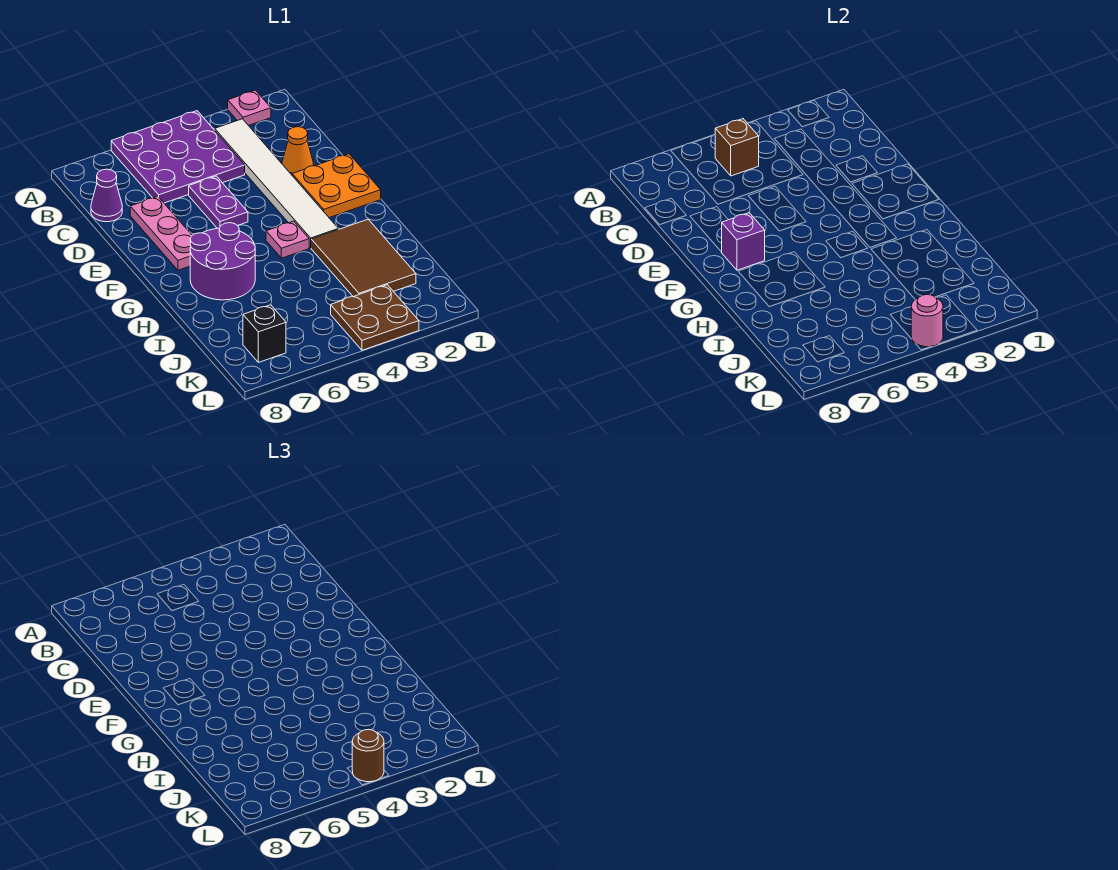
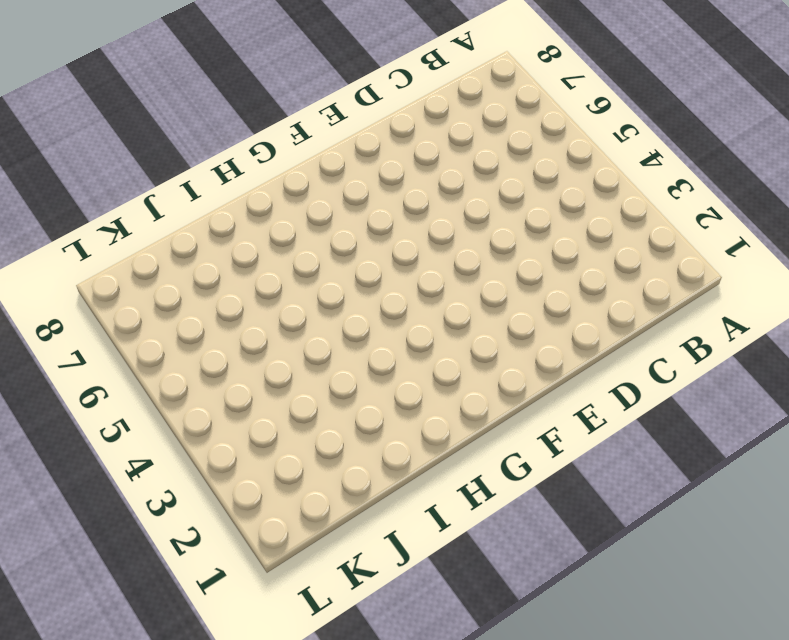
none -> pink 1x1 plate [228,90,271,126]
none -> purple 3x3 plate [111,111,245,203]
none -> white 1x6 tile [215,119,338,248]

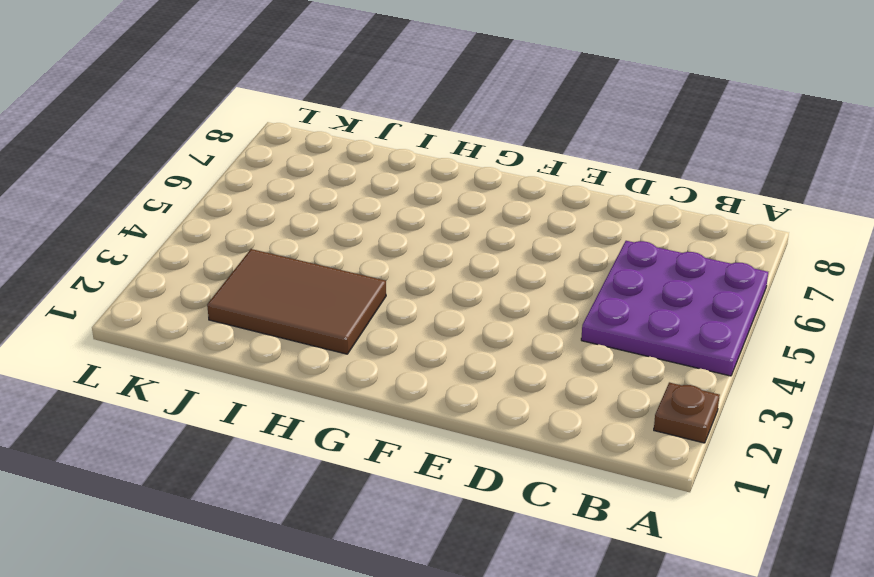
brown 1x1 plate [654,382,720,443] -> pink 1x1 plate [228,90,271,126]
none -> white 1x6 tile [215,119,338,248]
none -> purple 1x1 cone [91,169,122,222]
none -> orange 1x1 cone [282,127,313,175]

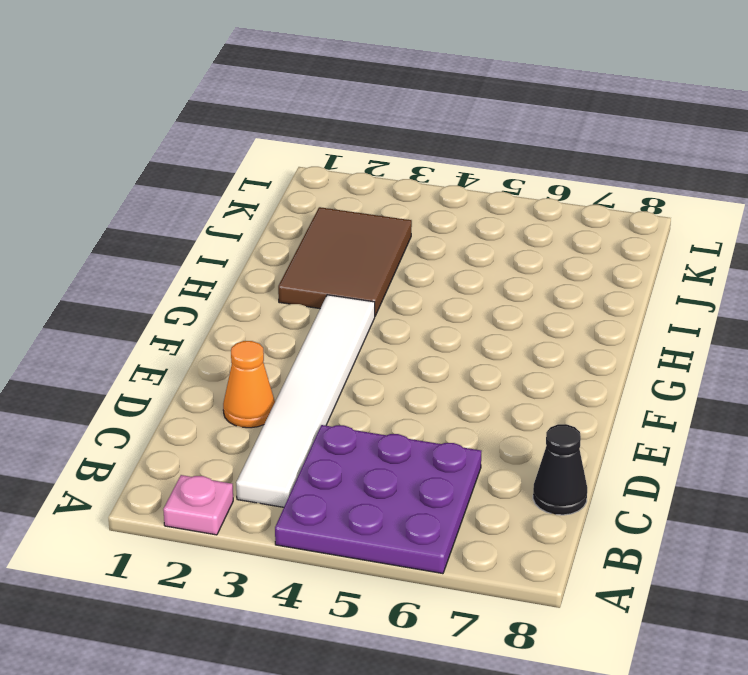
black 1x1 cone [533,424,587,515] -> purple 1x1 cone [91,169,122,222]
none -> purple 1x2 plate [189,176,248,228]
none -> pink 1x3 plate [130,197,192,270]
none -> orange 2x2 plate [292,154,381,218]

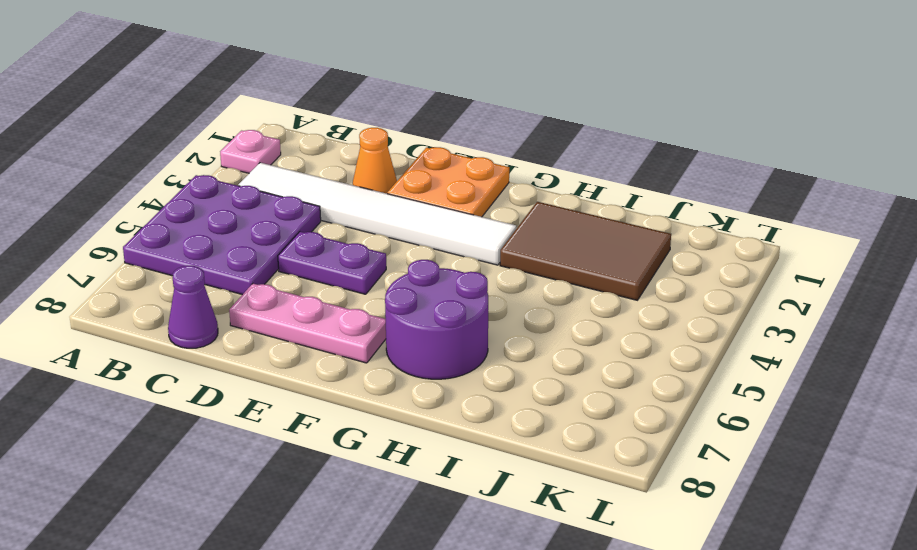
none -> pink 1x1 plate [266,221,309,258]
none -> brown 2x2 plate [331,285,419,350]
none -> black 1x1 brick [243,305,286,362]

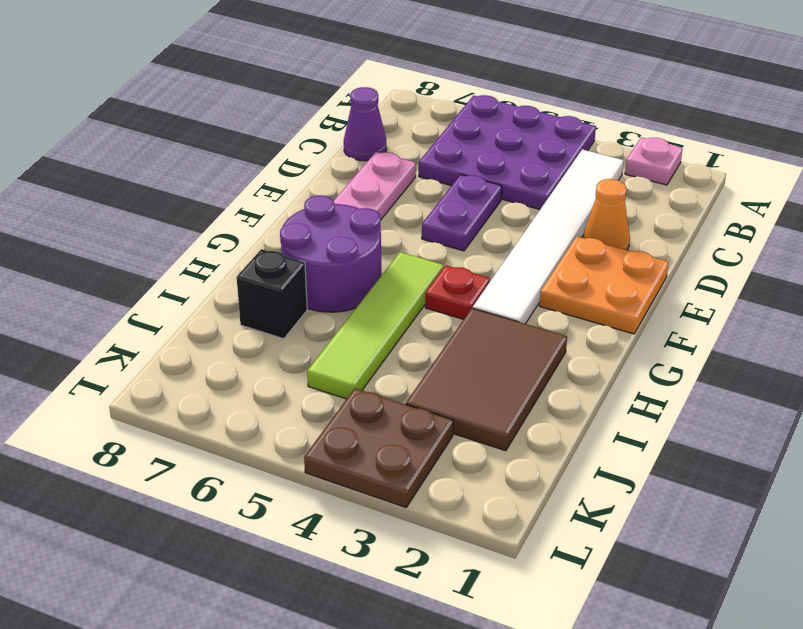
red 1x1 plate [425,265,490,319] -> pink 1x1 plate [266,221,309,258]
lime 1x4 tile [307,252,443,399] -> none
black 1x1 brick [237,249,307,339] -> black 1x1 brick moved to [243,305,286,362]
none -> brown 1x1 brick [715,119,759,176]
none -> purple 1x1 brick [722,213,765,270]
none -> pink 1x1 round brick [911,294,943,347]

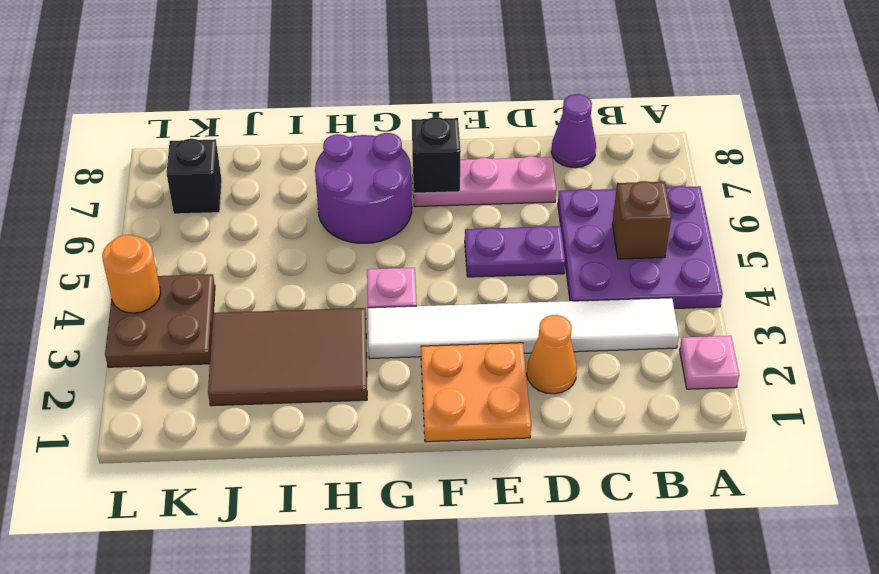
black 1x1 brick [412,117,461,193] -> purple 1x1 brick [722,213,765,270]
orange 1x1 round brick [102,235,161,313] -> pink 1x1 round brick [911,294,943,347]
none -> brown 1x1 round brick [352,729,384,782]

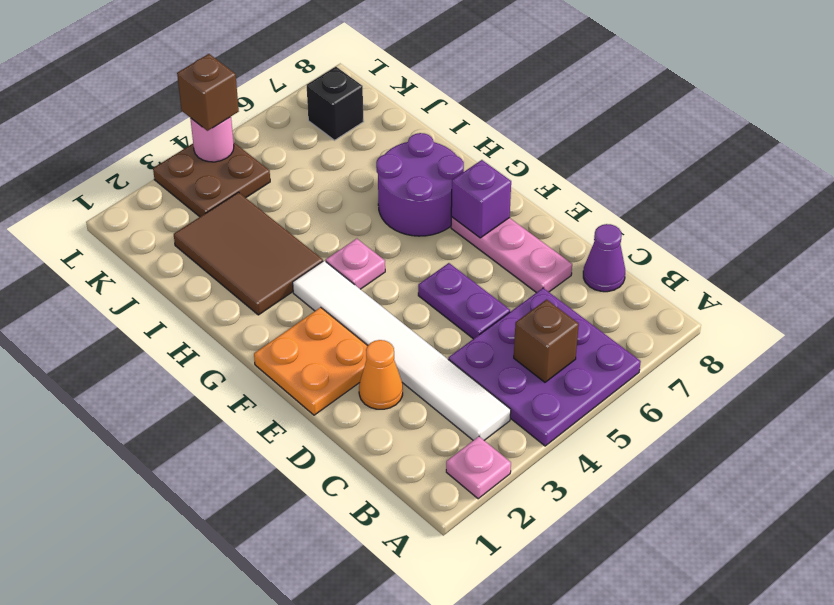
brown 1x1 brick [177,54,239,131] -> brown 1x1 round brick [352,729,384,782]

